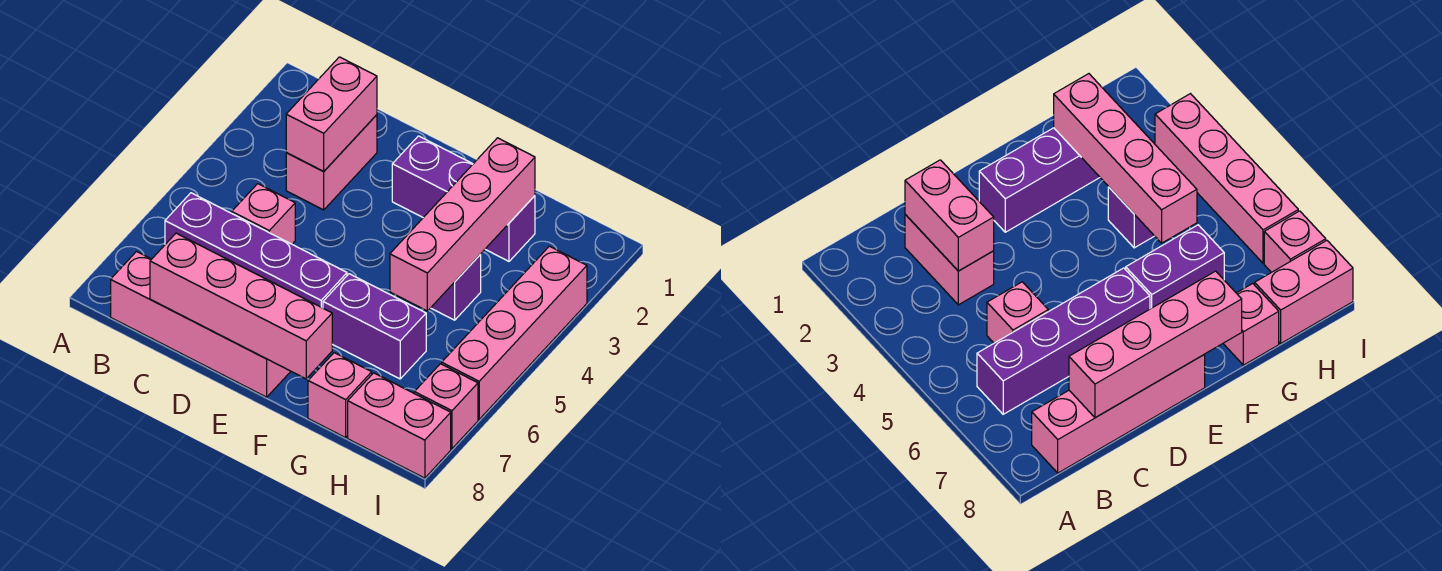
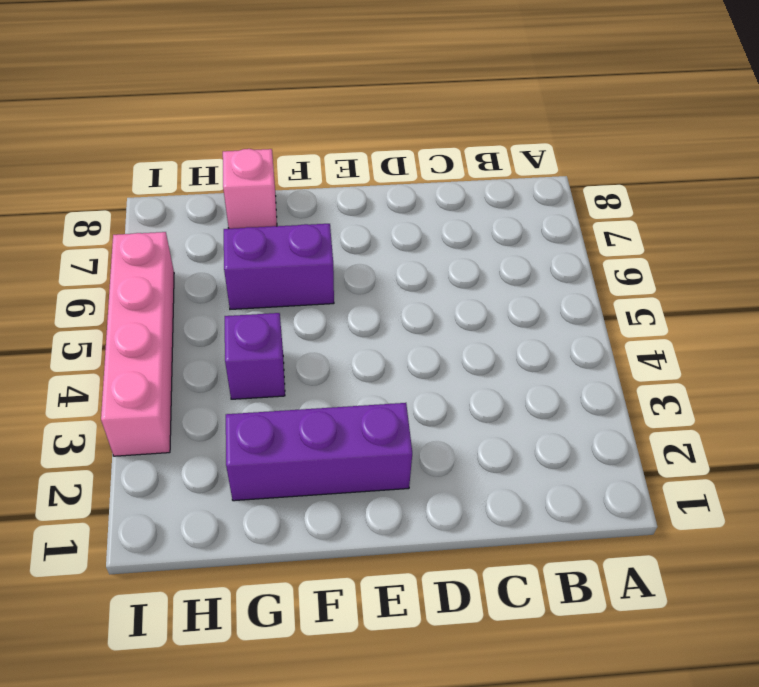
none -> purple 1x4 brick [165,193,347,308]
none -> pink 1x4 brick [111,252,291,397]
none -> pink 1x2 brick [286,115,377,210]

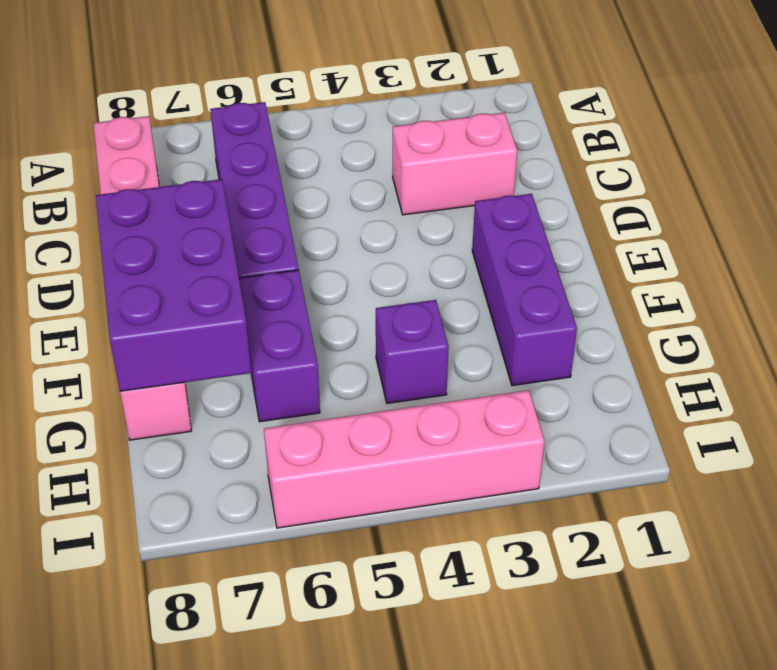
purple 2x3 brick [96,179,251,391] -> pink 1x4 brick [150,233,332,379]
none -> pink 1x1 brick [232,184,295,244]
none -> pink 1x2 brick [348,373,451,478]
none -> pink 1x1 brick [414,364,478,449]

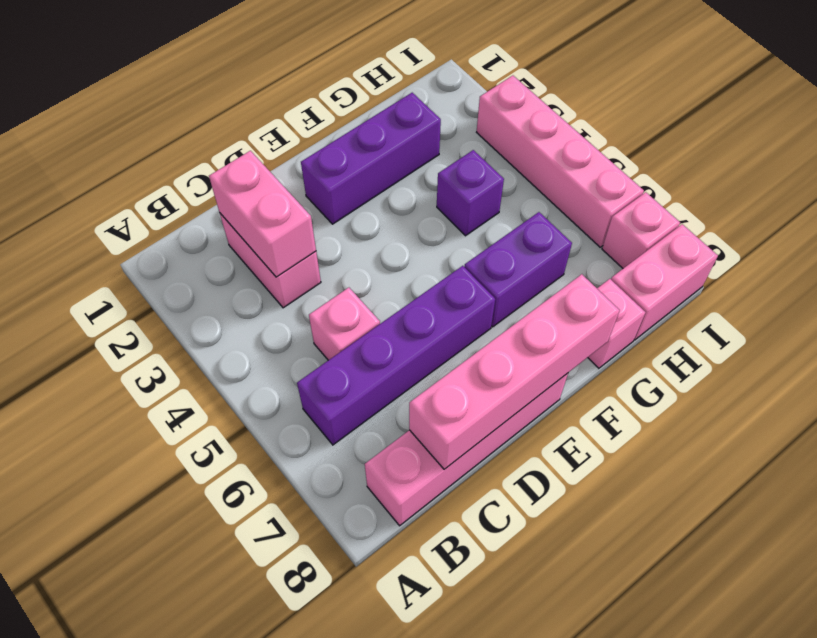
none -> pink 1x4 brick [390,138,535,311]

